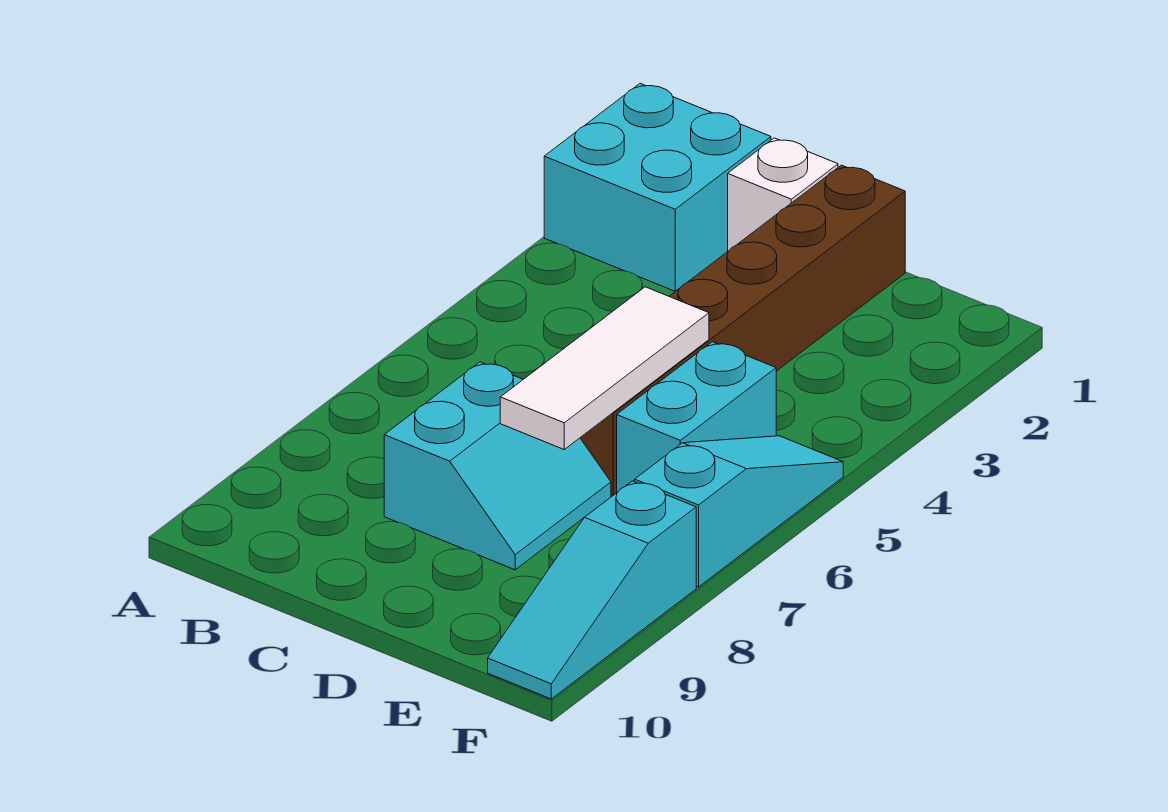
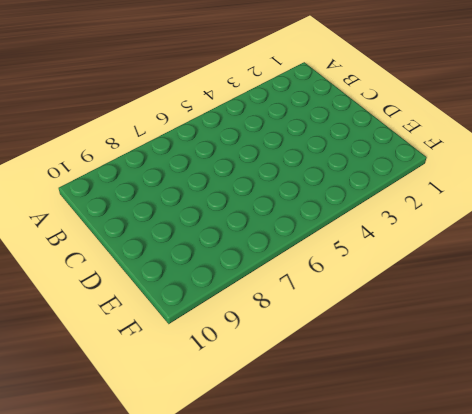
none -> cyan 2x2 brick [544,84,771,291]
none -> white 1x1 brick [728,138,838,251]

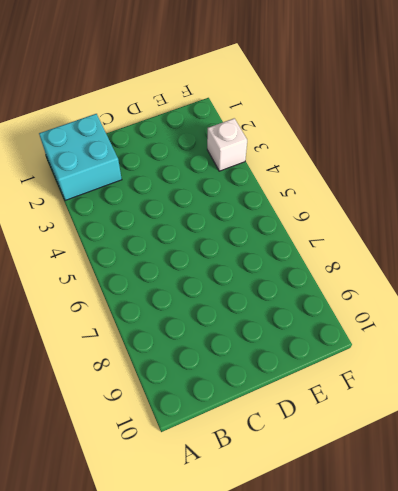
white 1x1 brick [207,118,247,171] -> white 1x1 brick moved to [728,138,838,251]
none -> cyan 2x2 slope [384,362,611,570]
none -> brown 1x6 brick [580,165,905,495]

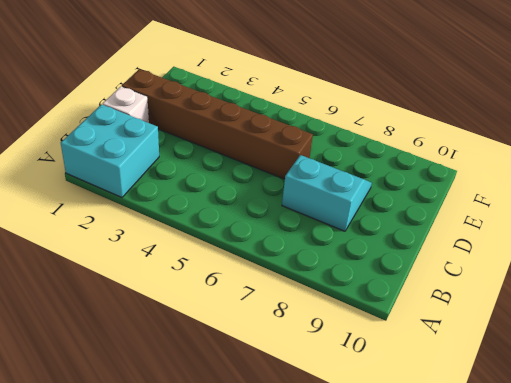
none -> cyan 1x2 brick [617,342,776,492]
none -> cyan 1x3 slope [635,436,843,587]

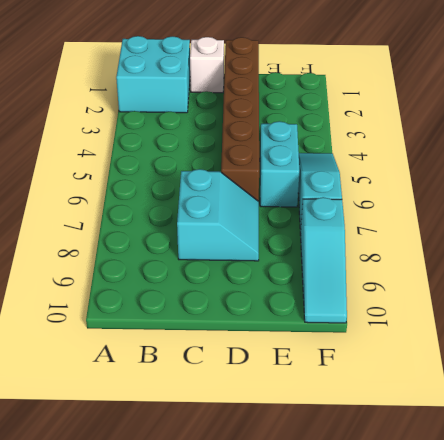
none -> white 1x3 tile [500,287,709,449]

